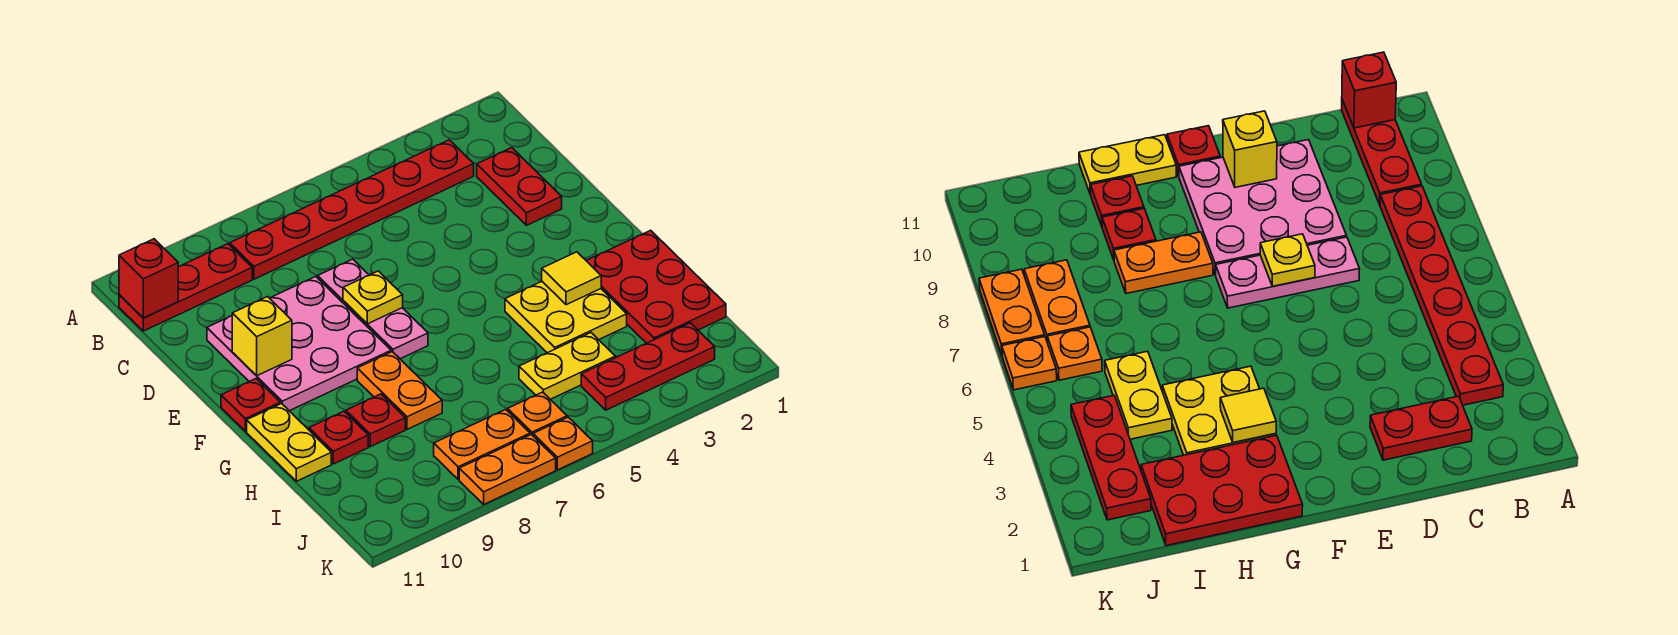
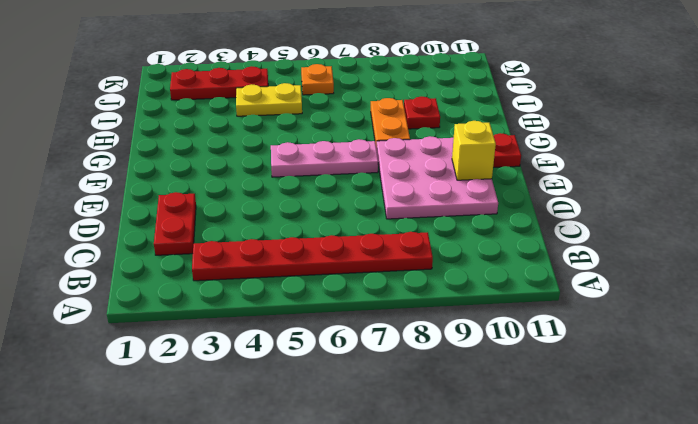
pink 1x3 plate [271,139,378,177] -> pink 1x3 plate turned to [318,259,428,359]
none -> red 1x3 plate [119,244,252,331]
none -> red 2x3 plate [586,230,726,343]
none -> yellow 2x2 plate [505,281,627,353]

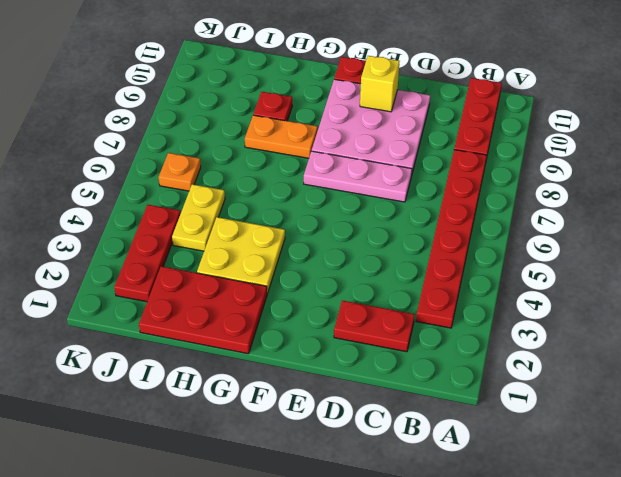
none -> yellow 1x2 plate [247,404,331,481]
none -> red 1x1 plate [309,411,368,464]
none -> orange 1x2 plate [434,409,530,480]

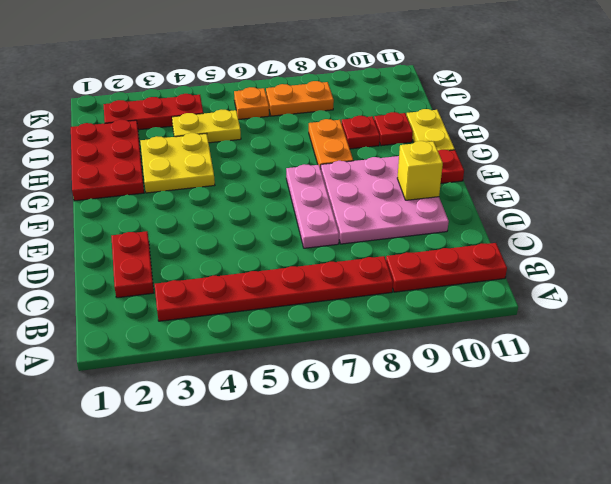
none -> orange 1x1 plate [533,417,593,470]
none -> orange 1x2 plate [459,434,556,504]
none -> red 1x1 brick [119,239,178,318]

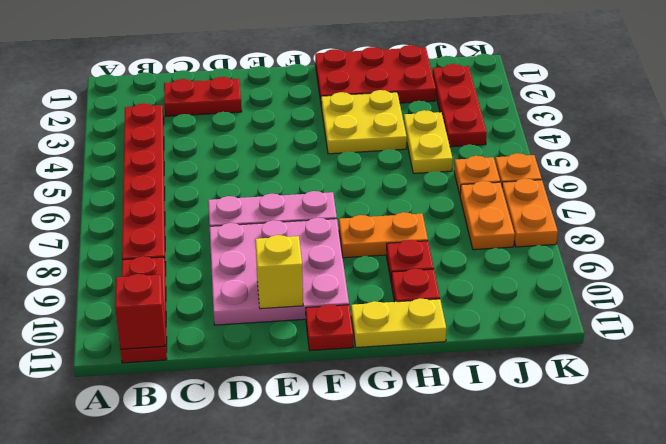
none -> yellow 1x1 plate [343,271,403,324]
none -> yellow 1x1 tile [542,252,601,305]

